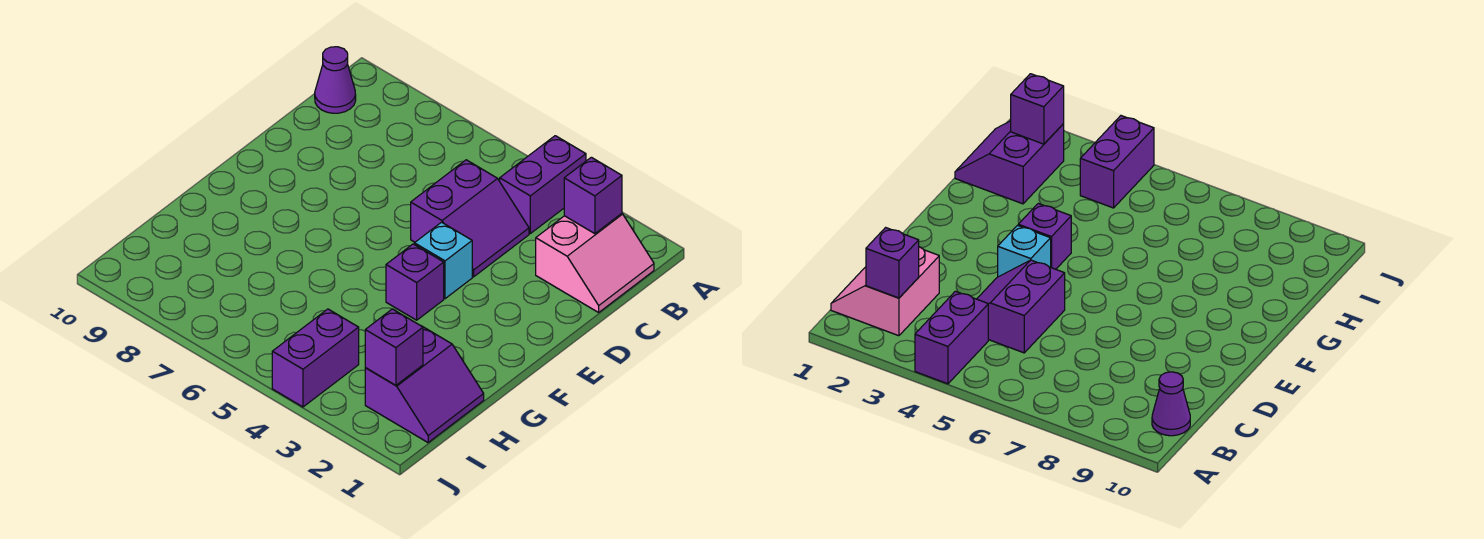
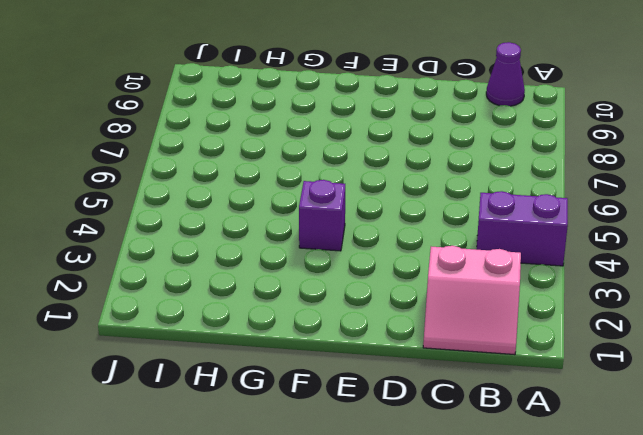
none -> purple 2x2 slope [411,160,529,277]
none -> cyan 1x1 brick [414,222,472,299]

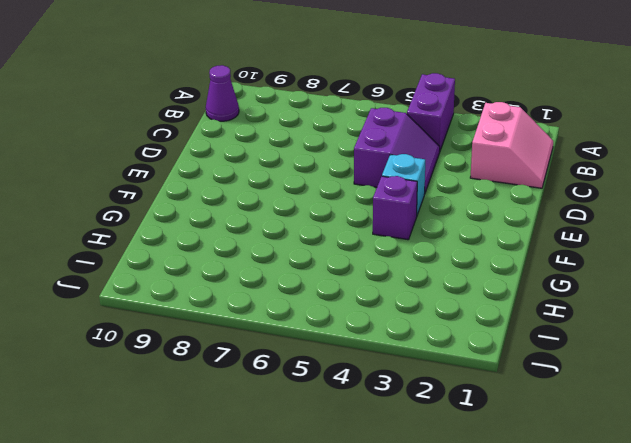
none -> purple 2x2 slope [365,326,484,442]
none -> purple 1x2 brick [272,309,359,407]

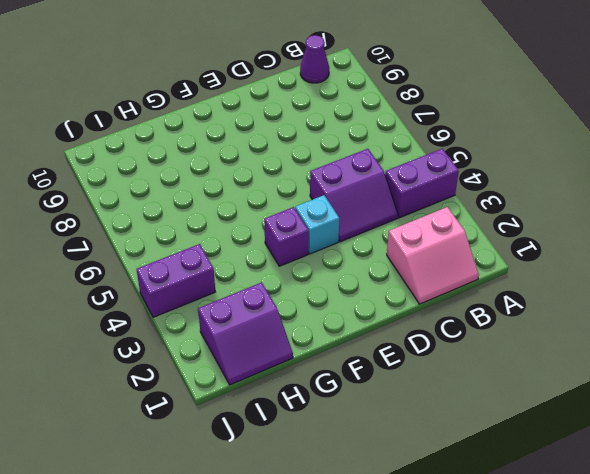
none -> purple 1x1 brick [564,157,622,234]
none -> purple 1x1 brick [365,309,423,385]

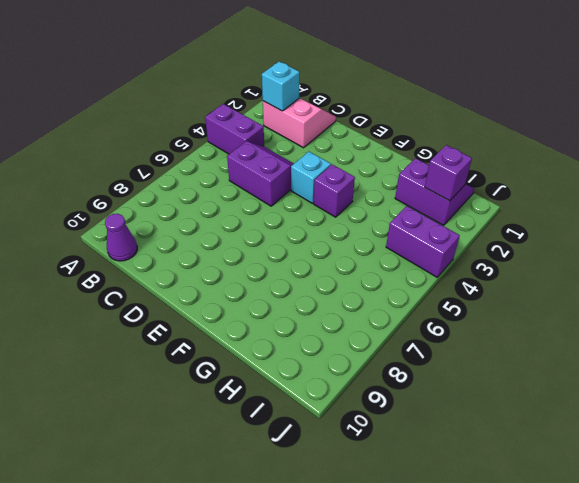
cyan 1x1 brick [262,62,300,111] -> purple 1x1 brick [564,157,622,234]

